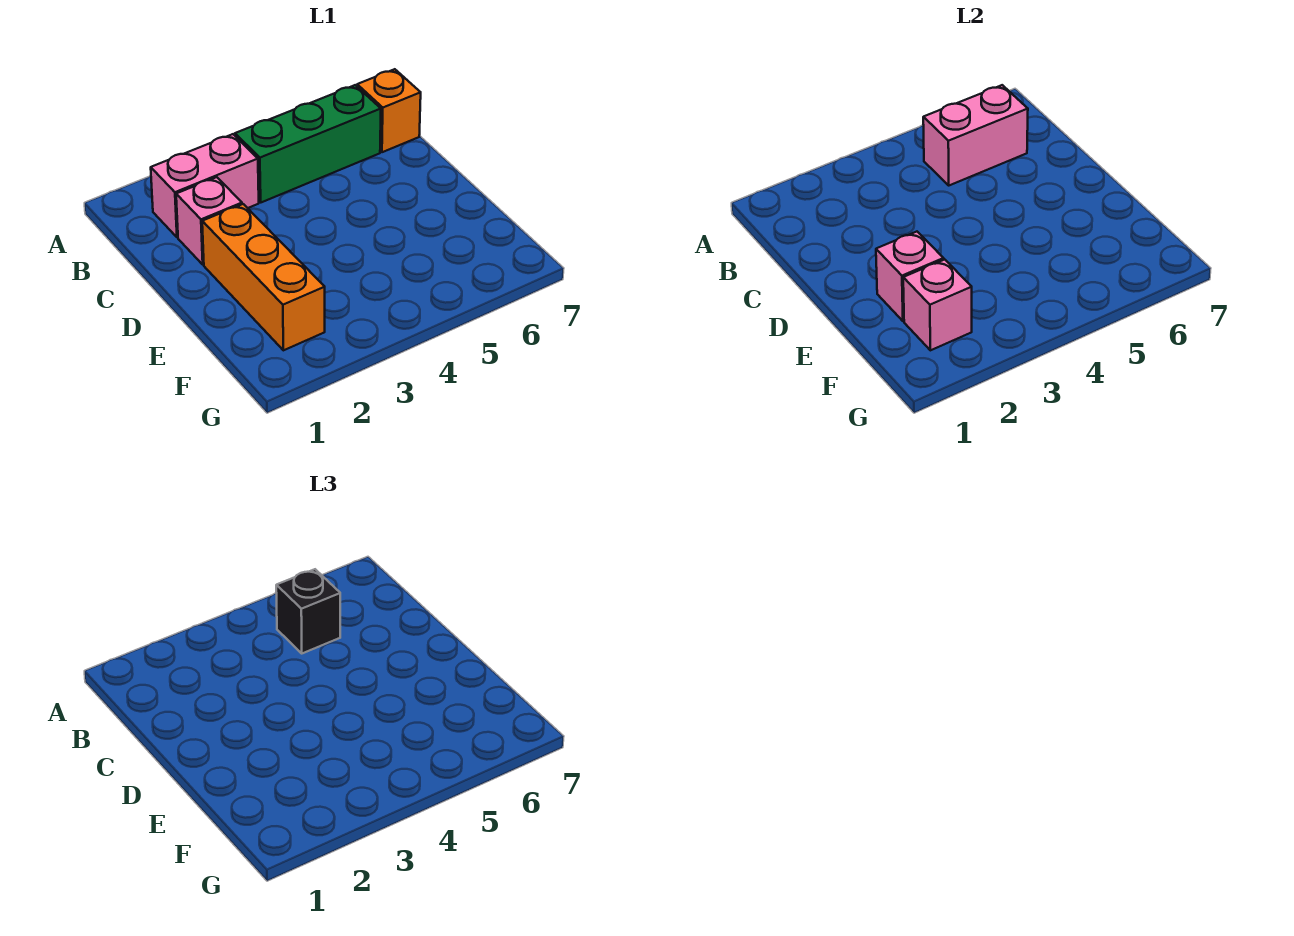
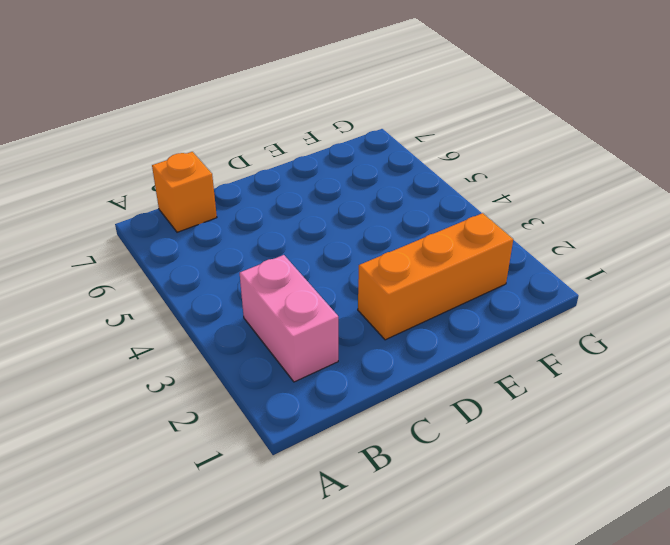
none -> green 1x3 brick [235,85,381,202]
none -> pink 1x1 brick [176,177,242,265]

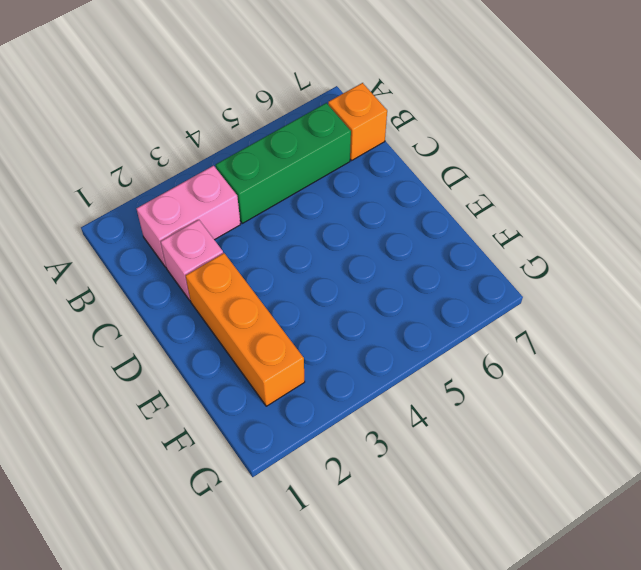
none -> pink 1x2 brick [923,85,1028,185]
none -> pink 1x1 brick [876,232,944,321]

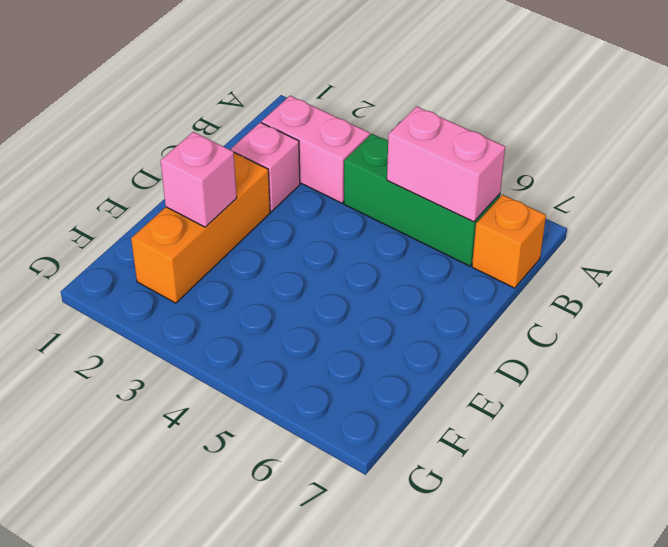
none -> pink 1x1 brick [903,260,972,350]
none -> black 1x1 brick [276,569,340,653]

